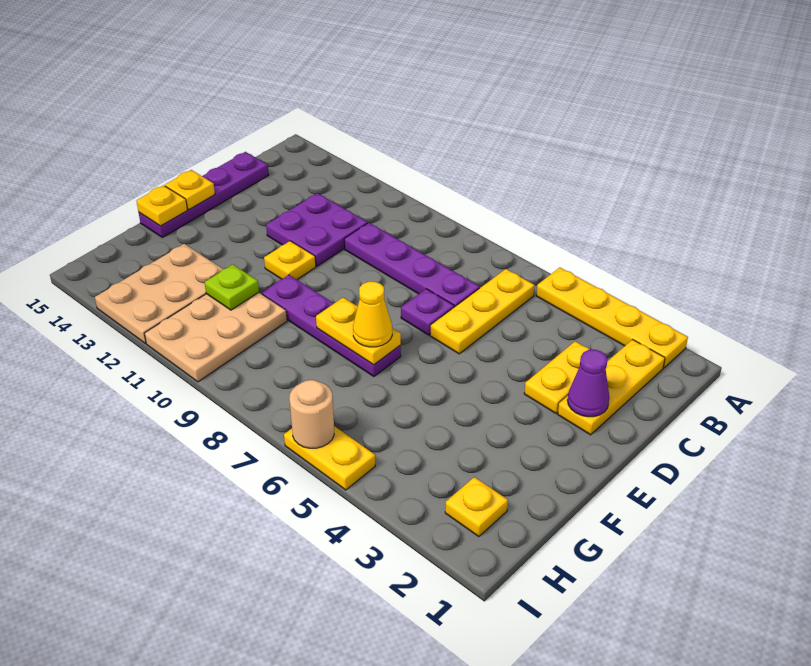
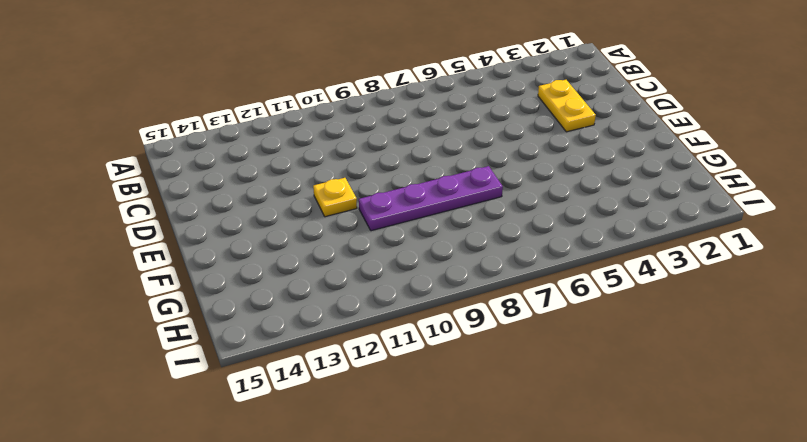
none -> yellow 1x4 plate [536,268,688,368]
none -> yellow 1x3 plate [558,340,665,435]
none -> yellow 1x3 plate [430,269,535,354]

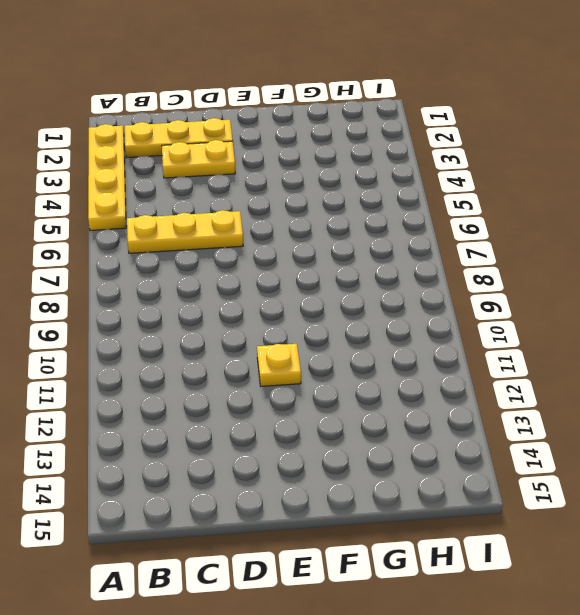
none -> purple 1x4 plate [344,223,480,307]
none -> purple 2x2 plate [266,193,368,266]
none -> purple 1x4 plate [139,152,269,237]

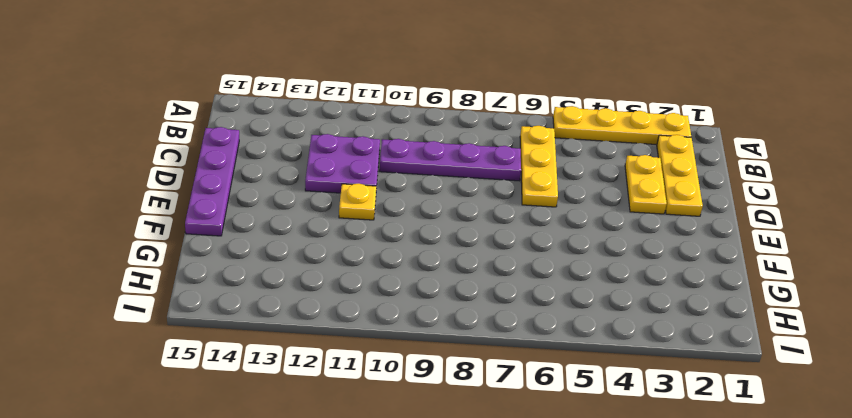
none -> purple 1x1 plate [401,289,454,335]
none -> purple 1x4 plate [262,275,401,376]
none -> tan 2x3 plate [144,292,287,382]

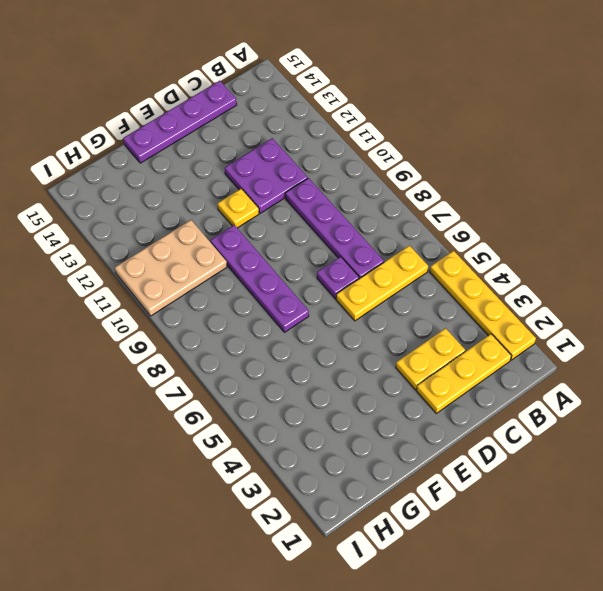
none -> tan 2x3 plate [95,244,223,343]
none -> yellow 1x1 plate [445,477,508,537]
none -> yellow 1x2 plate [284,426,375,490]

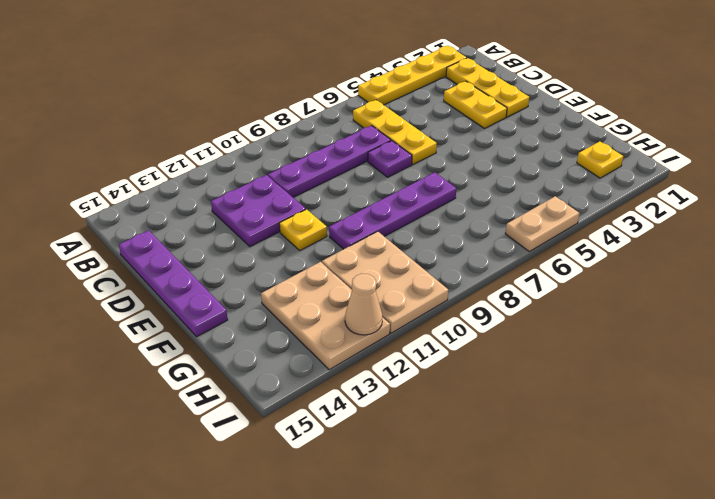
tan 1x2 plate [505,196,579,251] -> yellow 1x2 plate [284,426,375,490]
tan 1x1 cone [345,274,382,335] -> none
none -> purple 1x1 cone [567,350,610,417]
none -> yellow 1x1 plate [165,170,215,209]
none -> yellow 1x2 plate [316,298,401,365]

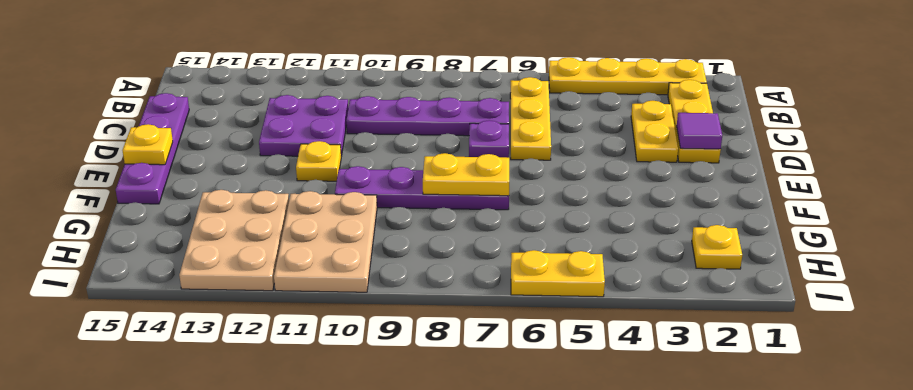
purple 1x1 tile [677,113,722,149] -> purple 1x1 cone [567,350,610,417]
none -> yellow 1x1 plate [137,185,187,226]
none -> lime 1x1 plate [205,264,259,310]
none -> tan 1x1 round brick [289,380,334,448]

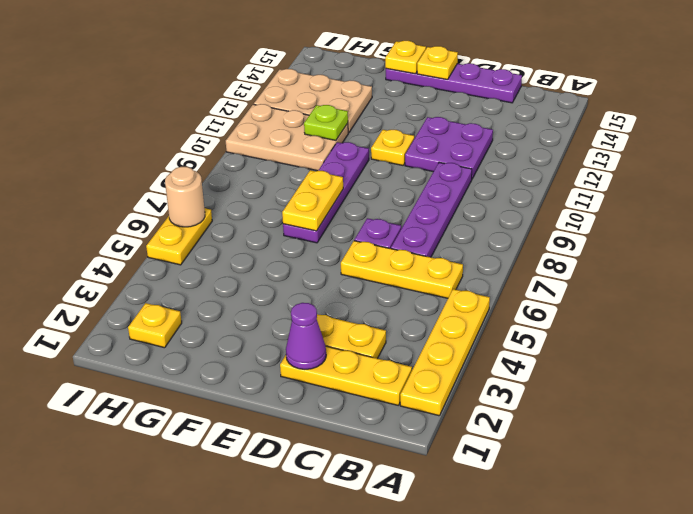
none -> yellow 1x1 cone [353,282,392,347]

